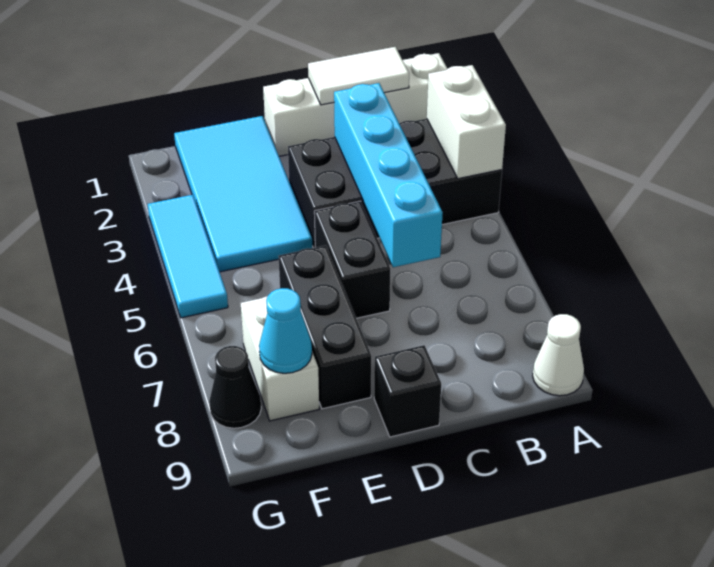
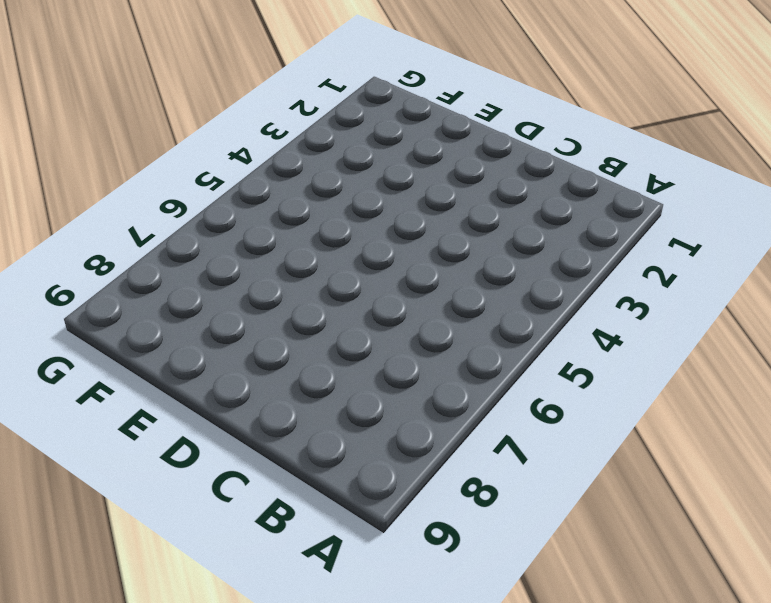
none -> white 1x4 brick [263,53,447,156]
none -> black 2x4 brick [288,119,502,248]
none -> white 1x1 cone [533,314,584,396]

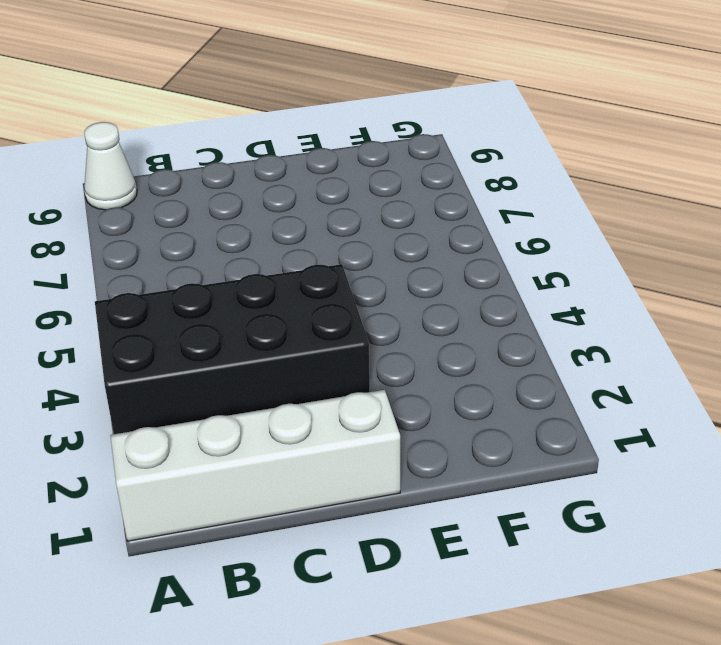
none -> black 1x2 brick [314,201,390,318]
none -> black 1x1 brick [374,345,441,437]
none -> cyan 2x4 tile [174,116,312,272]

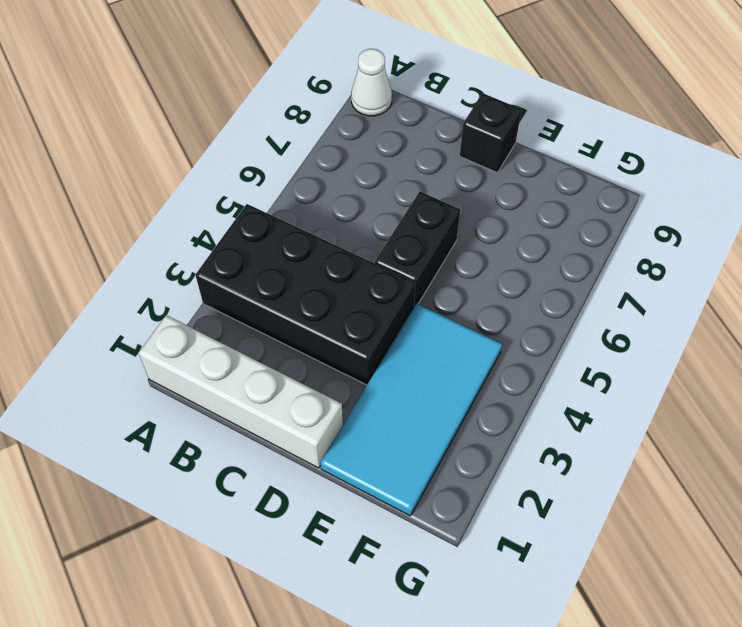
none -> black 1x3 brick [279,246,371,409]
none -> white 1x2 brick [241,297,319,421]
none -> cyan 1x3 tile [148,195,228,318]

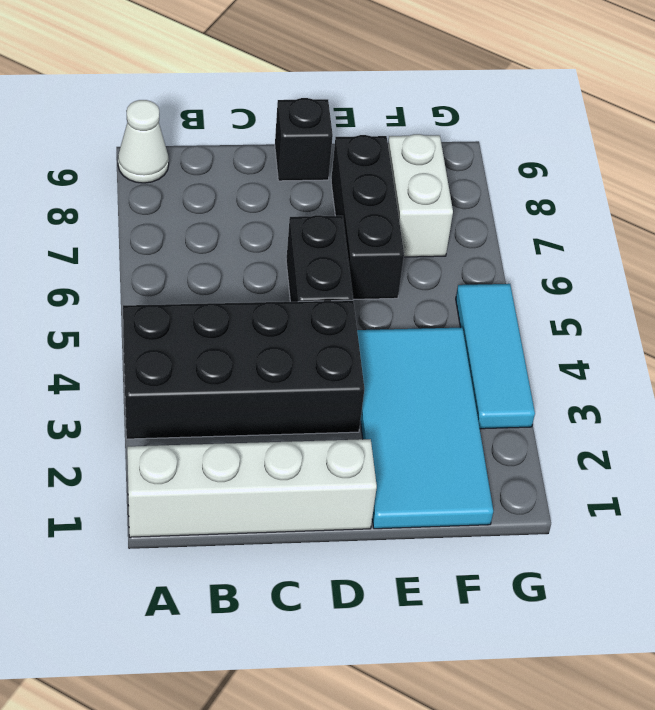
none -> black 1x1 cone [209,346,261,428]
none -> white 1x2 brick [427,65,506,179]
none -> white 1x2 tile [308,47,409,105]

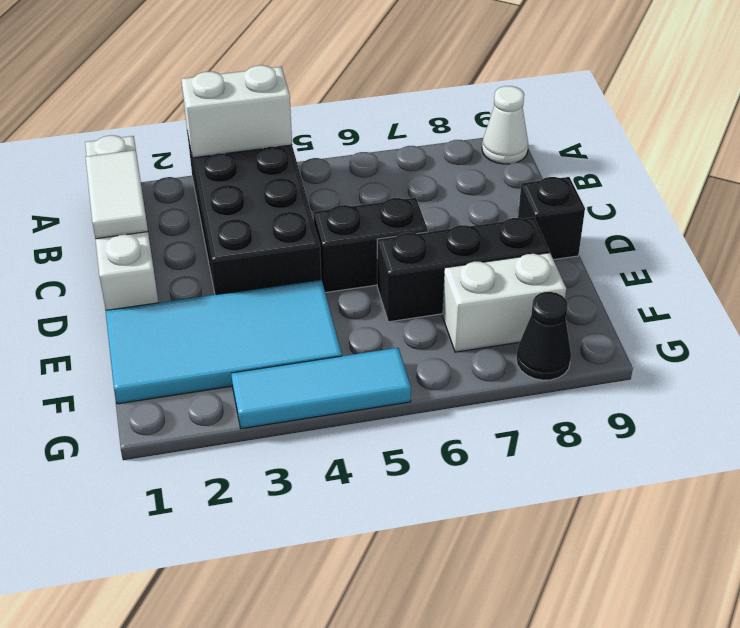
none -> cyan 1x4 brick [334,83,443,267]
none -> cyan 1x1 cone [259,288,312,373]

